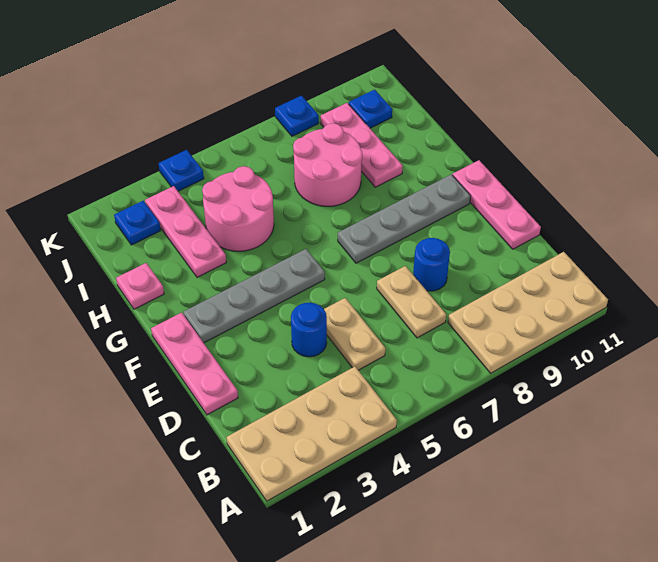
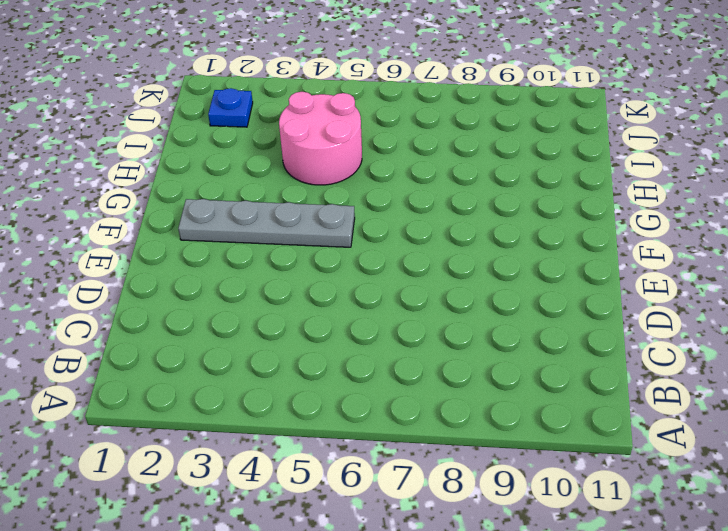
none -> tan 2x4 plate [227,367,397,501]
none -> tan 2x4 plate [448,252,608,373]
none -> tan 1x2 plate [324,298,385,370]

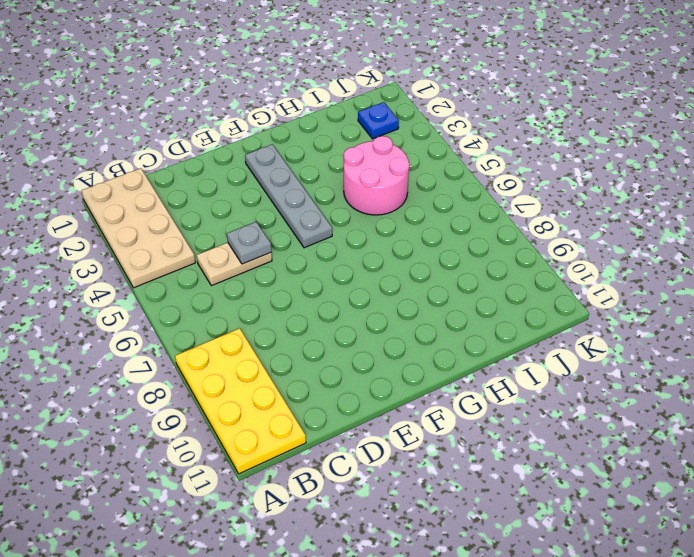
yellow 2x4 plate [175,328,306,474] -> tan 2x4 plate [448,252,608,373]
grey 1x1 plate [227,222,271,264] -> none
none -> tan 1x2 plate [377,266,446,338]
none -> pink 1x3 plate [151,313,238,415]
none -> blue 1x1 round brick [291,303,327,357]

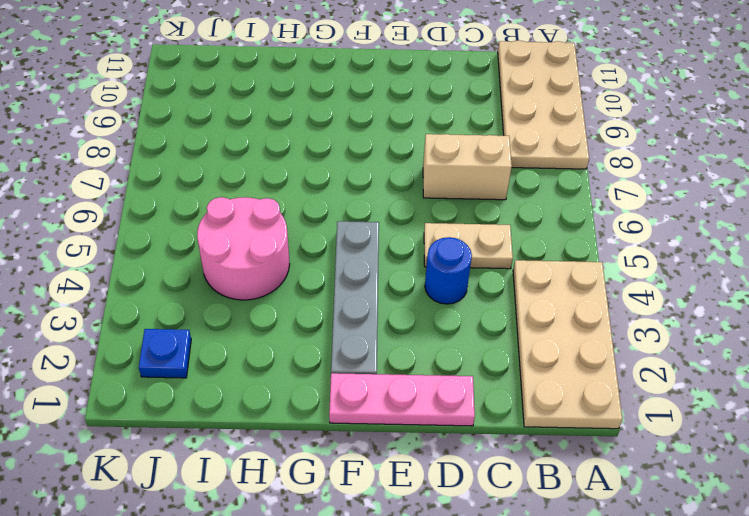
tan 1x2 brick [423,134,512,200] -> tan 1x2 plate [377,266,446,338]
none -> blue 1x1 round brick [413,238,450,291]
none -> pink 1x3 plate [453,160,541,249]
none -> grey 1x4 plate [338,174,471,263]

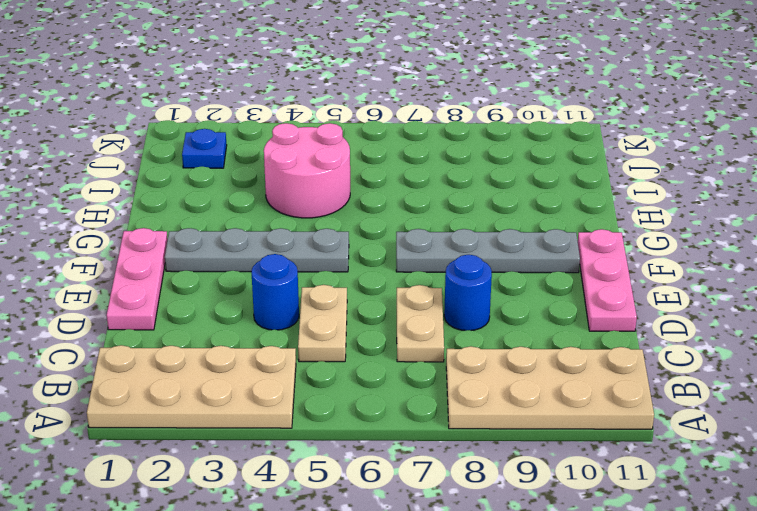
none -> pink 1x1 plate [116,263,164,309]
none -> pink 1x3 plate [145,186,226,277]
none -> pink 2x2 round brick [293,123,362,206]

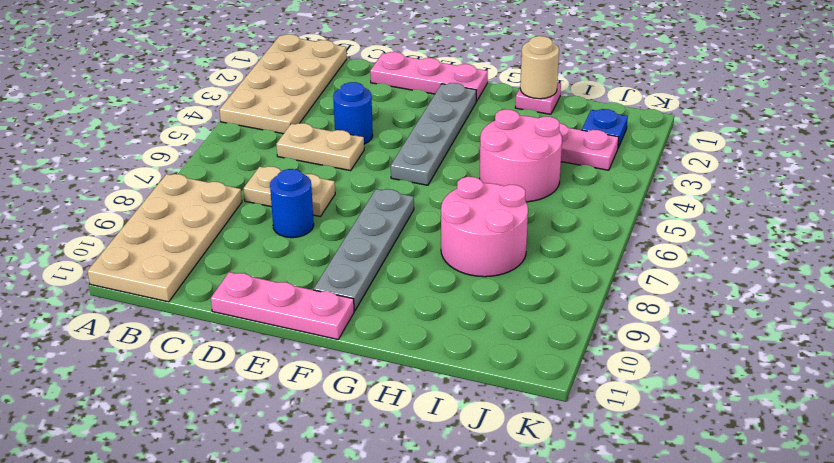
tan 1x1 round brick [520,36,559,99] -> none
none -> pink 1x3 plate [321,103,403,187]
none -> blue 1x1 plate [349,90,392,128]
none -> blue 1x1 plate [159,150,204,191]

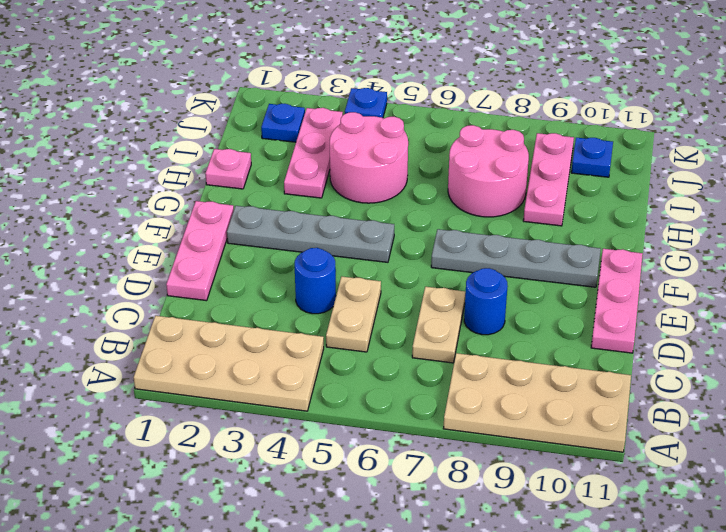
none -> blue 1x1 plate [275,96,319,136]

